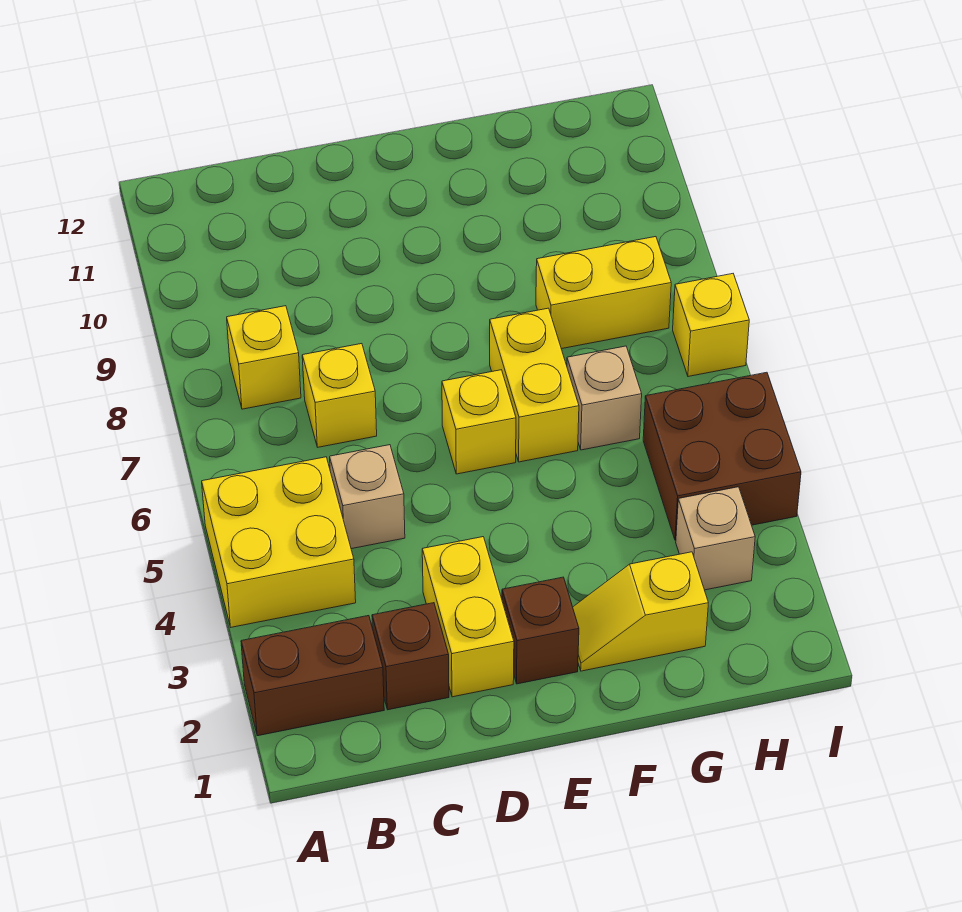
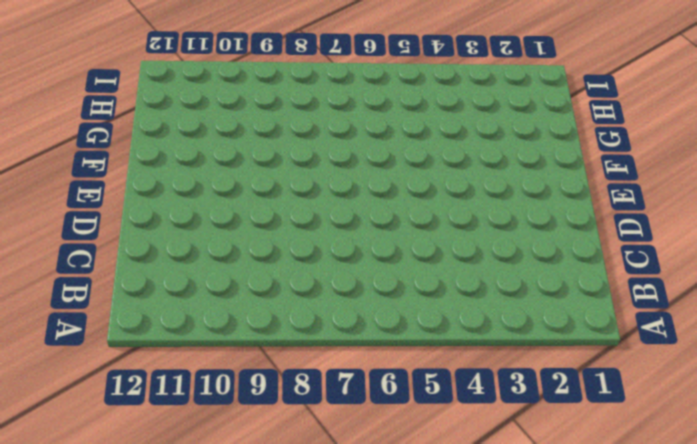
none -> brown 1x2 brick [241,616,384,736]
none -> yellow 2x2 brick [202,457,356,627]
none -> yellow 1x1 brick [227,306,301,409]

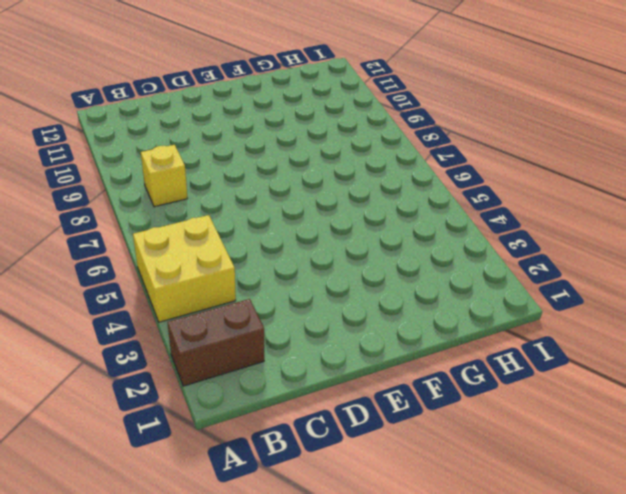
none -> brown 1x1 brick [372,603,449,710]
none -> tan 1x1 brick [330,445,405,549]
none -> yellow 1x1 brick [302,344,377,447]

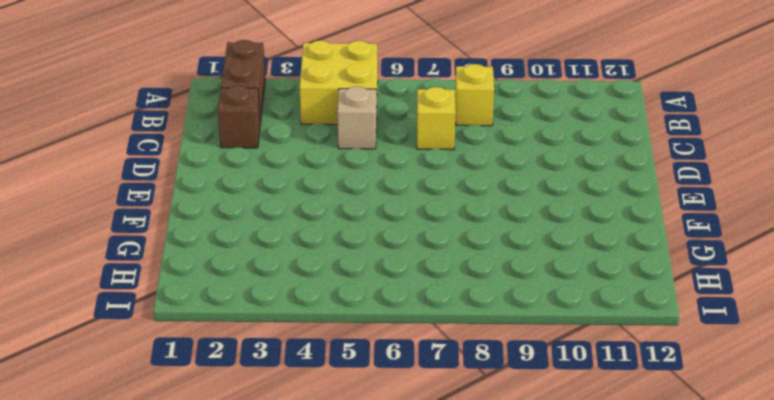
none -> yellow 1x2 brick [422,537,514,697]
none -> brown 1x1 brick [502,577,579,684]
none -> yellow 1x1 brick [442,370,516,474]

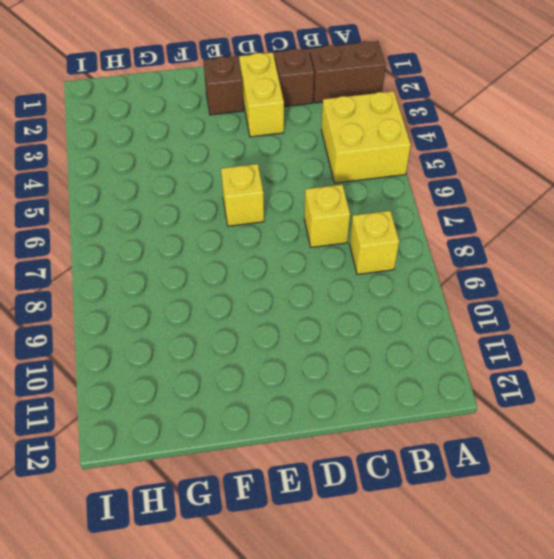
none -> tan 1x1 brick [330,445,405,549]
none -> yellow 1x2 slope [573,552,708,671]
none -> yellow 1x2 brick [490,308,579,462]

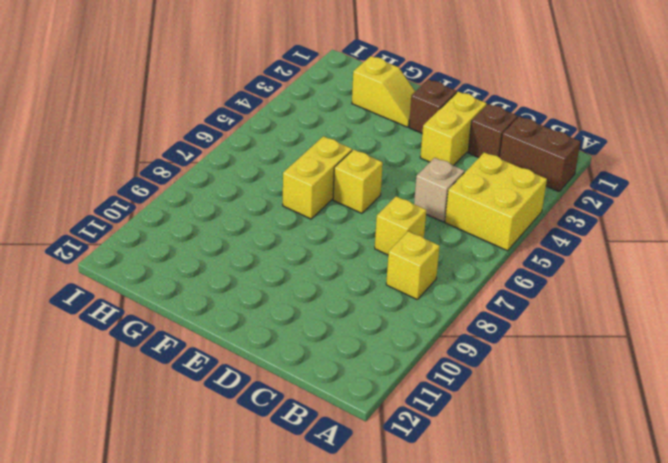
none -> tan 1x1 brick [567,346,642,450]
none -> yellow 1x2 brick [536,237,671,349]
none -> tan 1x1 brick [676,487,755,590]

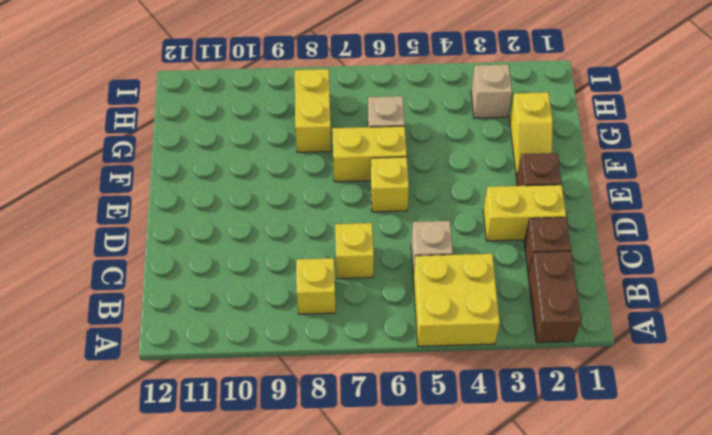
none -> brown 2x2 brick [643,372,801,540]
none -> yellow 1x1 brick [673,274,749,377]

